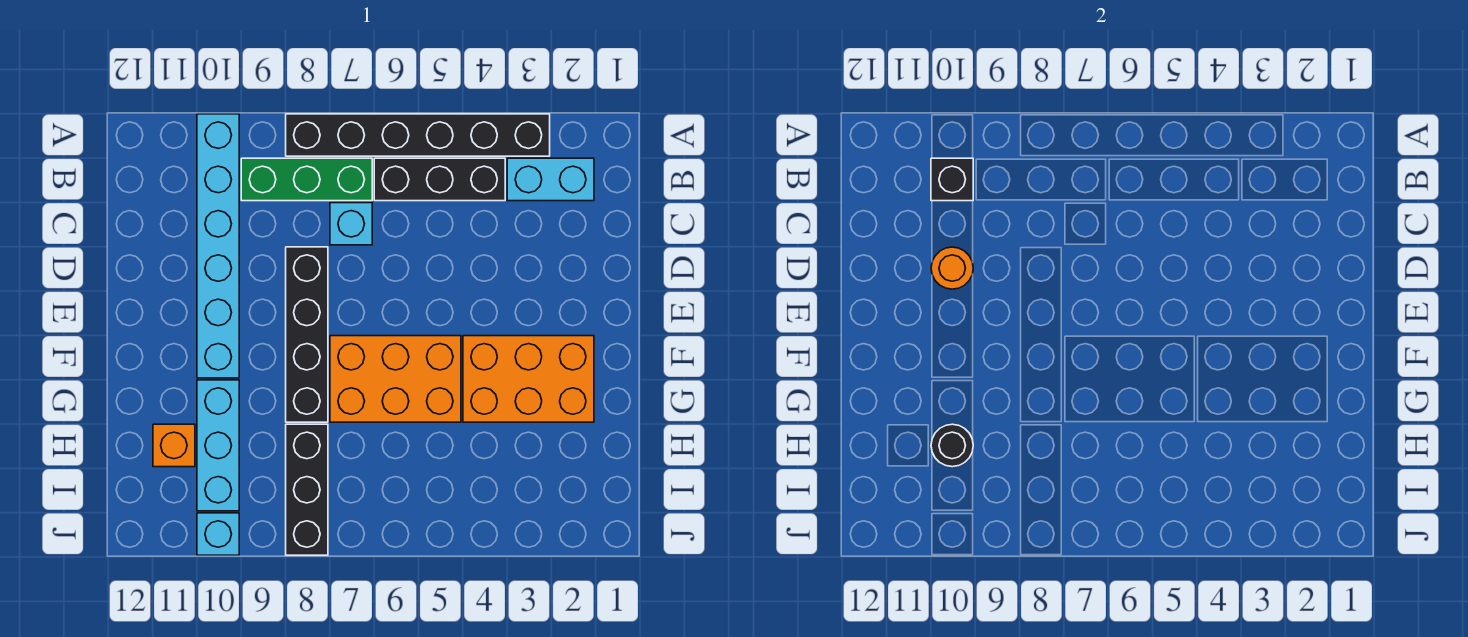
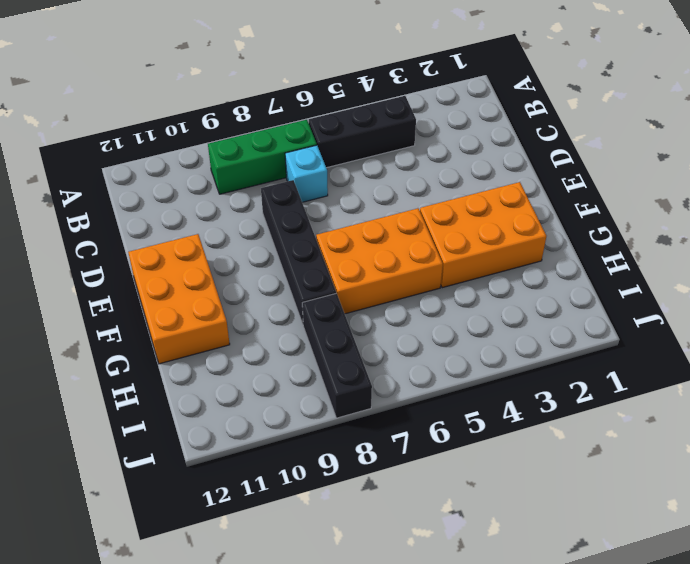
orange 2x3 brick [128,234,230,364] -> none
none -> black 1x6 brick [286,114,550,156]
none -> cyan 1x6 brick [197,114,239,378]
none -> cyan 1x2 brick [507,158,594,201]

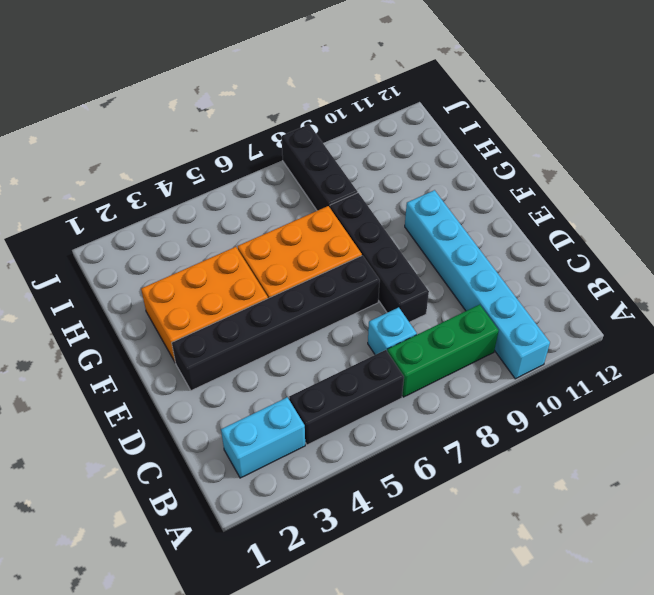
black 1x6 brick [172,255,380,391] -> black 1x6 brick moved to [286,114,550,156]
none -> cyan 1x3 brick [197,380,239,511]
none -> orange 1x1 brick [153,424,195,467]
none -> cyan 1x1 brick [197,513,239,555]

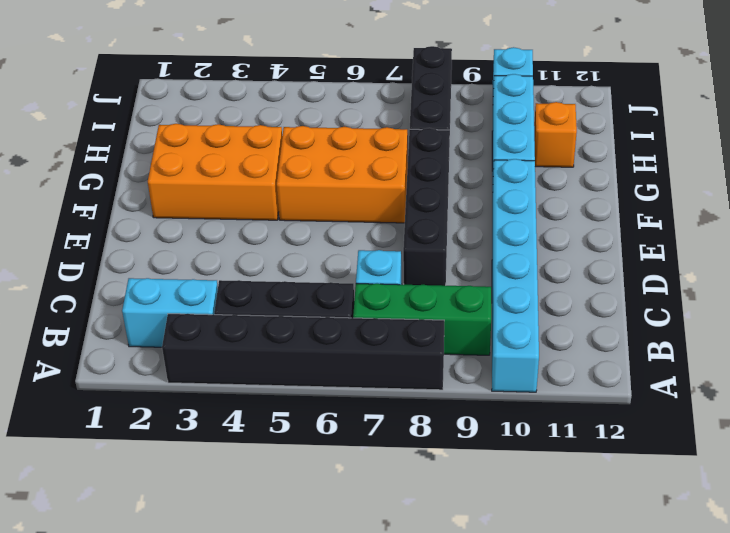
none -> black 1x1 brick [931,158,973,201]
none -> orange 1x1 round brick [931,247,973,289]
none -> black 1x1 round brick [931,424,973,467]

